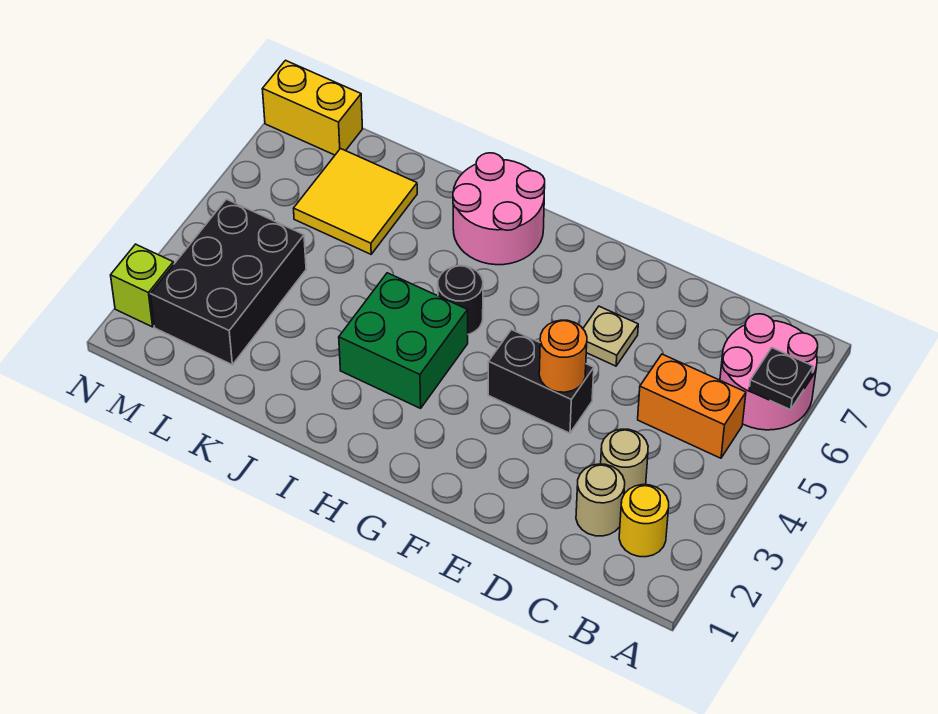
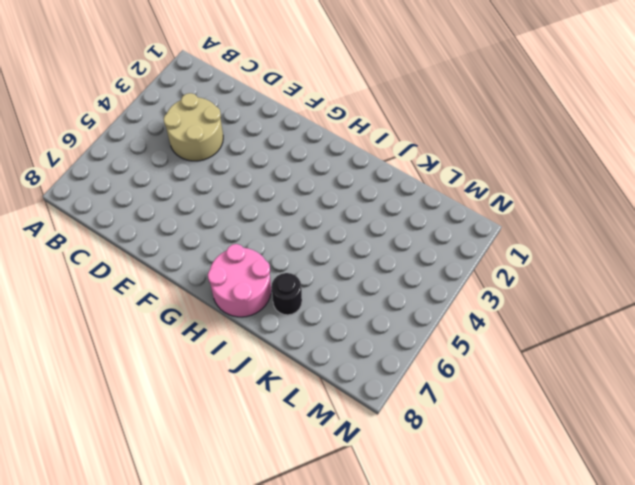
tan 2x2 round brick [164,93,223,161] -> tan 1x1 round brick [601,429,648,494]
black 1x1 round brick [272,273,302,315] -> black 1x1 round brick moved to [438,266,483,334]
none -> pink 2x2 round brick [720,314,818,430]
none -> yellow 1x1 round brick [619,485,669,557]
none -> orange 1x2 brick [638,354,746,458]

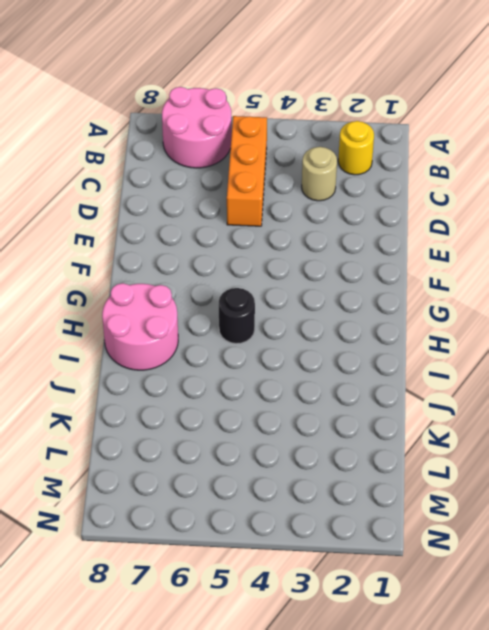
orange 1x3 brick [227,116,267,226] -> orange 1x2 brick [638,354,746,458]
none -> tan 1x1 round brick [576,464,625,536]
none -> black 1x2 brick [488,330,594,433]
none -> tan 1x1 plate [583,306,638,366]

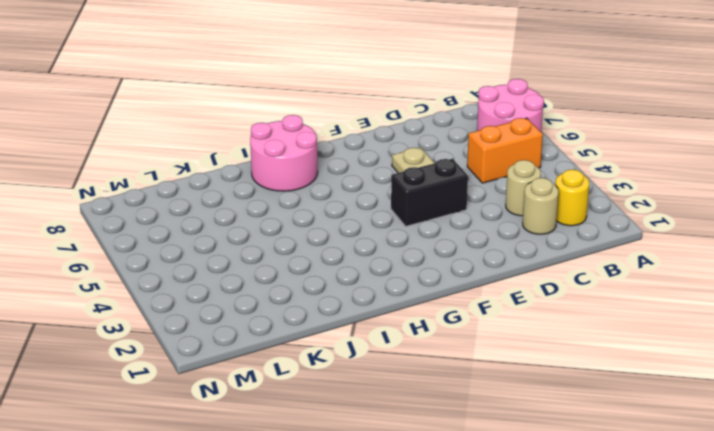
none -> green 2x2 brick [339,273,468,408]
none -> black 1x1 round brick [438,266,483,334]
none -> yellow 2x2 tile [293,149,417,254]

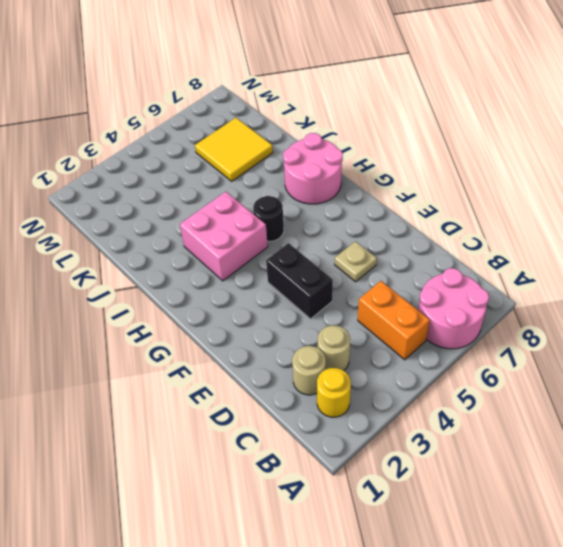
pink 2x2 brick [180,192,268,281] -> green 2x2 brick [339,273,468,408]
none -> black 2x3 brick [151,199,306,365]
none -> yellow 1x2 brick [262,60,363,155]
none -> lime 1x1 brick [111,244,174,327]

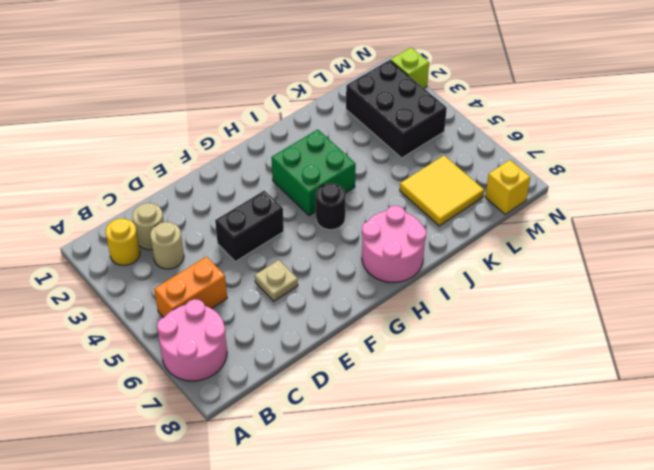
yellow 1x1 brick [485,160,530,214] -> yellow 1x2 brick [262,60,363,155]
none -> black 1x1 plate [749,348,813,410]
none -> orange 1x1 round brick [539,320,587,392]

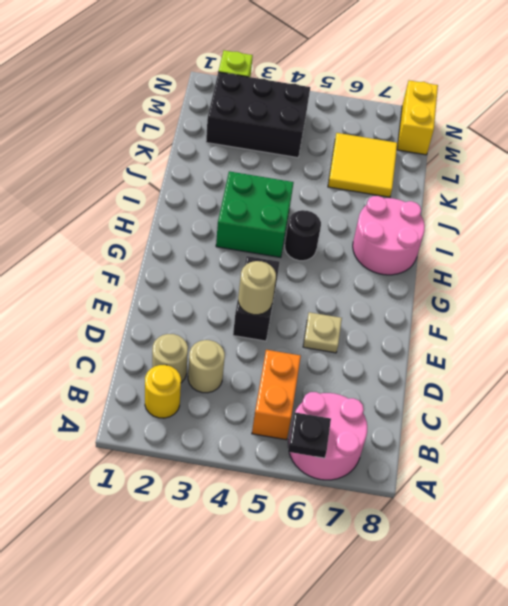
tan 1x1 round brick [238,261,276,315] -> orange 1x1 round brick [539,320,587,392]

